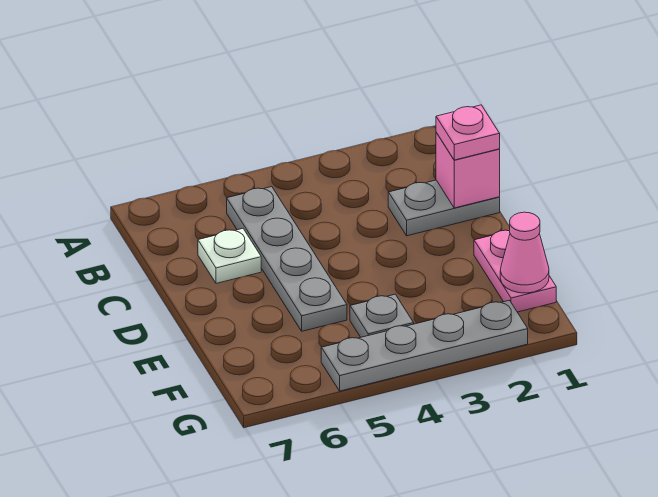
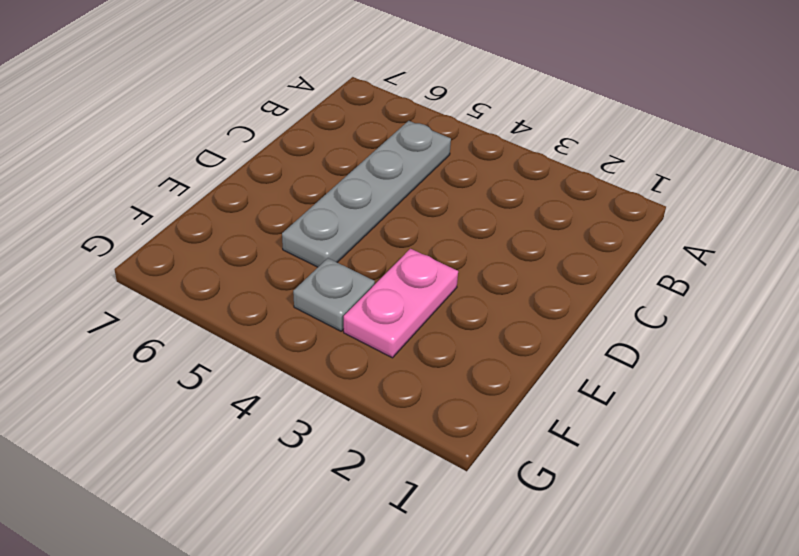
pink 1x2 plate [344,249,458,358] -> pink 1x2 plate moved to [474,230,556,312]
none -> grey 1x2 plate [388,180,500,236]
none -> white 1x1 plate [198,229,261,283]

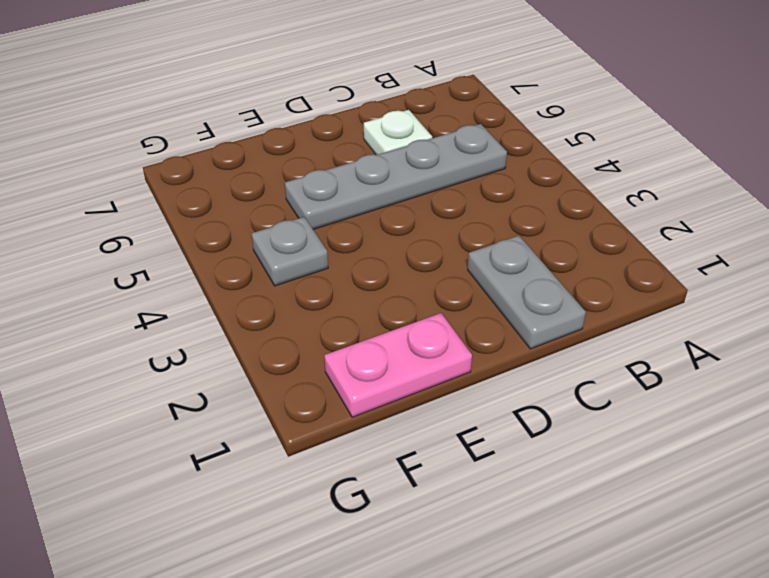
none -> grey 1x4 plate [321,300,528,391]
none -> pink 1x1 brick [436,133,500,208]

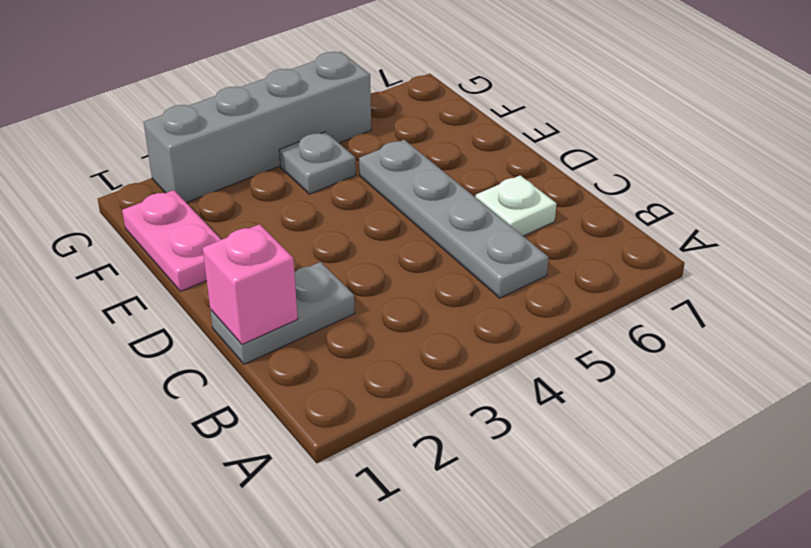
grey 1x4 brick [144,52,371,203] -> grey 1x4 plate [321,300,528,391]
none -> pink 1x1 cone [500,212,549,293]
none -> pink 1x1 plate [436,105,500,160]

